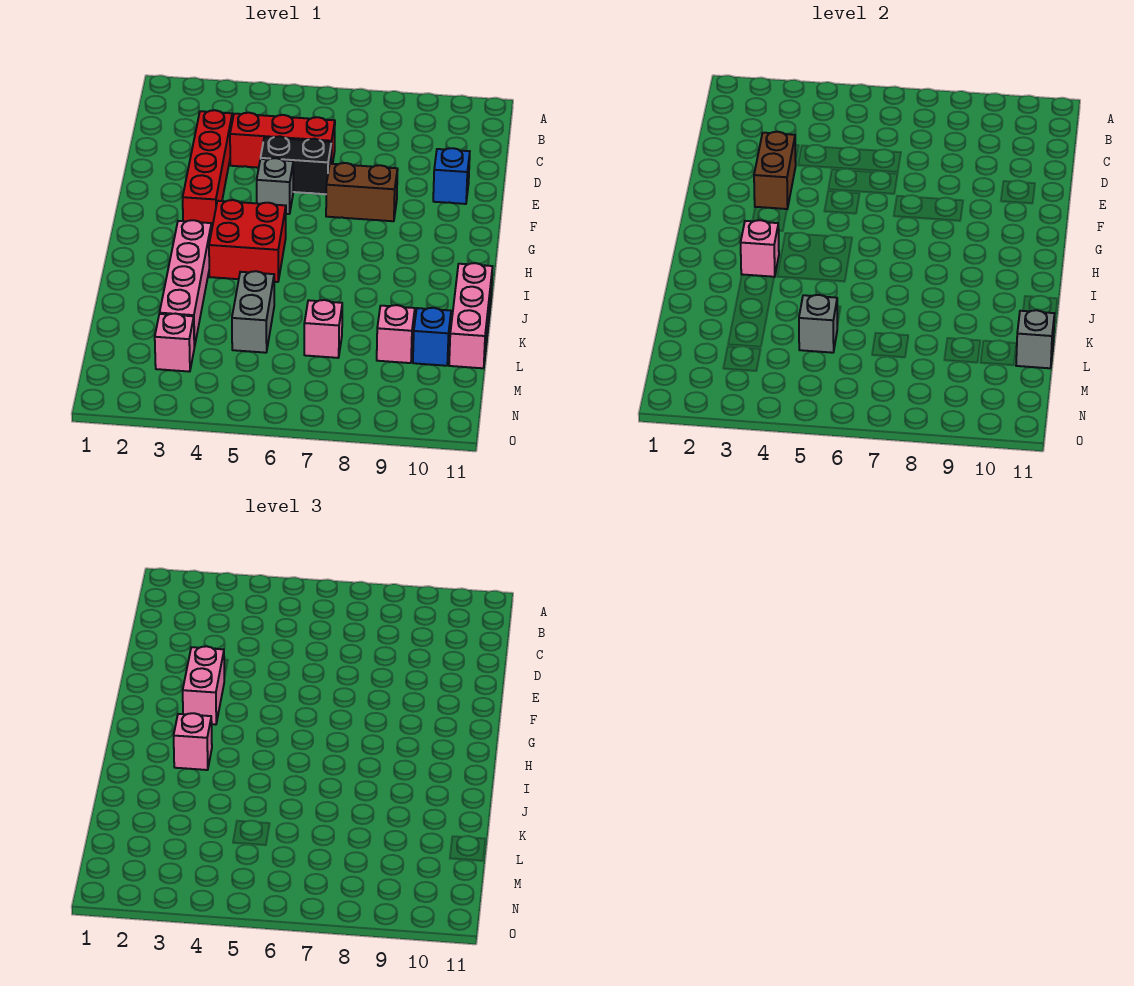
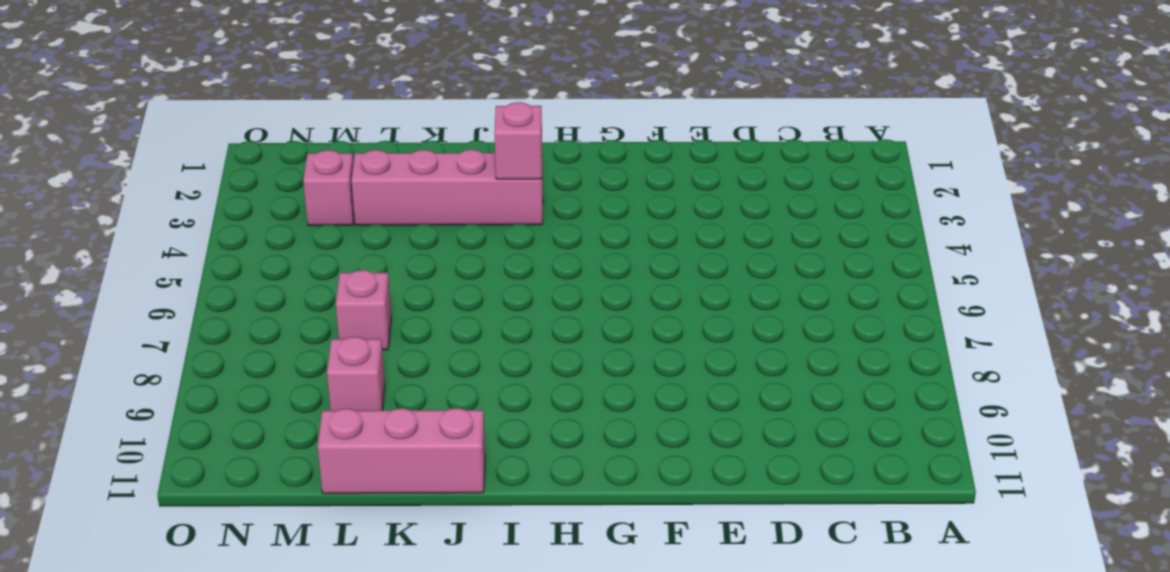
none -> red 1x4 brick [183,110,232,229]
none -> red 1x3 brick [230,113,335,168]
none -> black 1x2 brick [261,136,331,194]

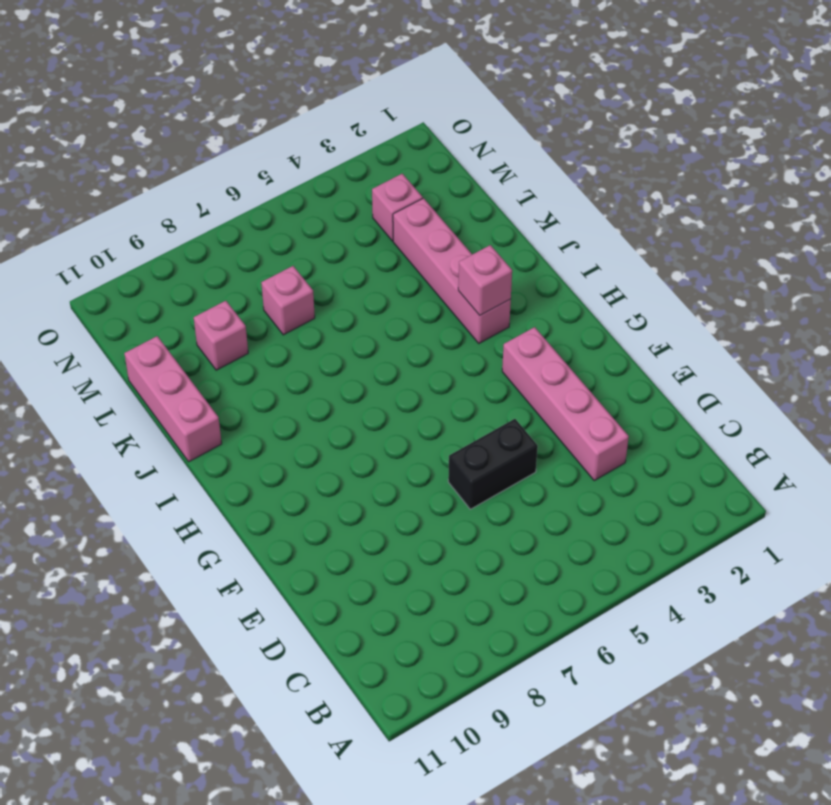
pink 1x4 brick [502,327,629,480] -> red 1x4 brick [183,110,232,229]
none -> red 1x3 brick [230,113,335,168]
none -> blue 1x1 brick [433,148,470,204]
none -> grey 1x1 brick [257,158,293,214]

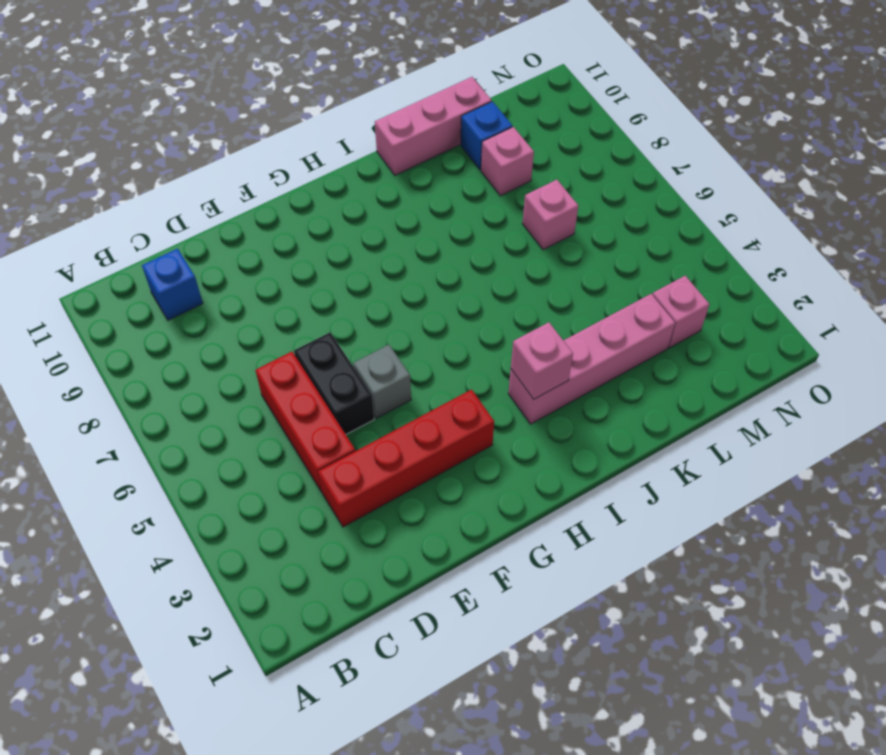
blue 1x1 brick [142,249,203,320] -> blue 1x1 brick moved to [433,148,470,204]
none -> brown 1x2 brick [326,163,398,221]
none -> red 2x2 brick [209,200,286,282]
none -> grey 1x2 brick [232,271,274,353]

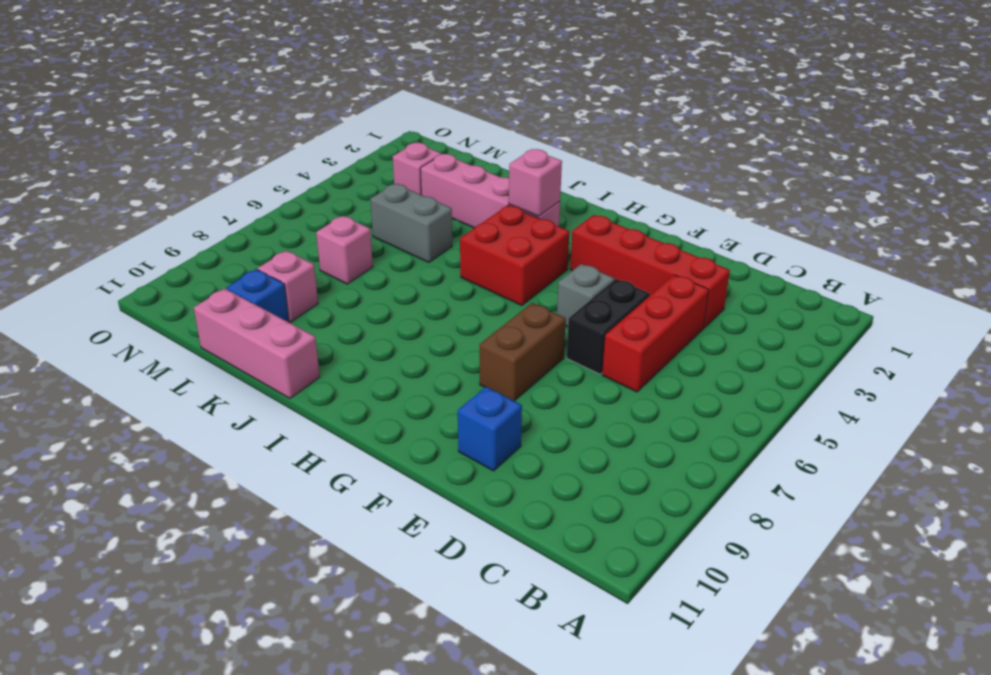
none -> brown 1x2 brick [754,132,796,209]
none -> grey 1x1 brick [799,295,837,353]
none -> grey 1x1 brick [1016,310,1055,368]

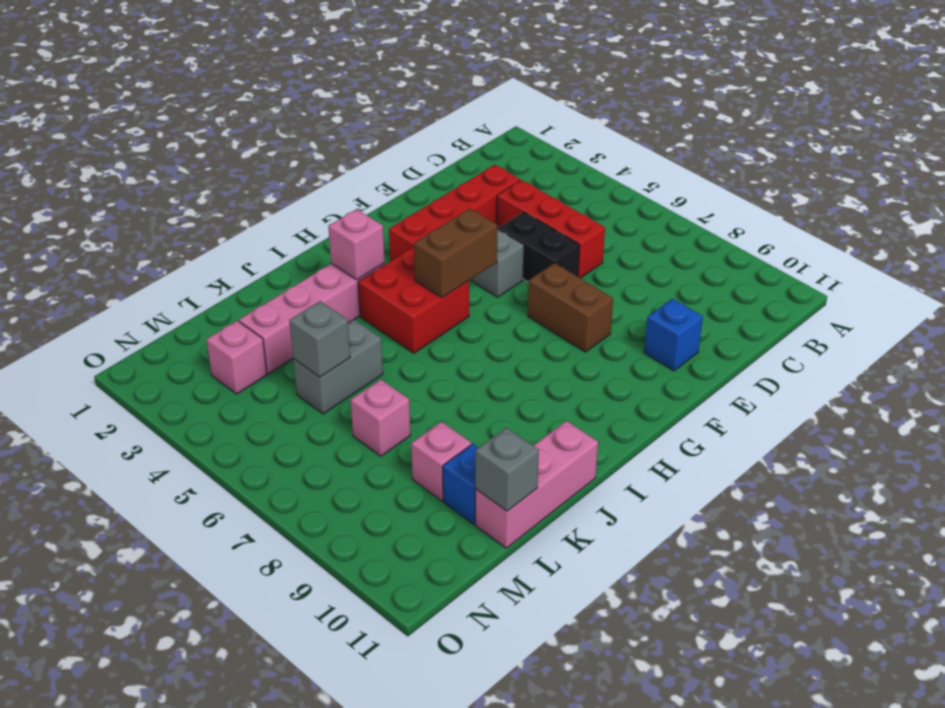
brown 1x2 brick [414,209,497,298] -> brown 1x2 brick moved to [754,132,796,209]
none -> pink 1x2 brick [183,646,224,725]
none -> pink 1x1 brick [174,713,212,770]

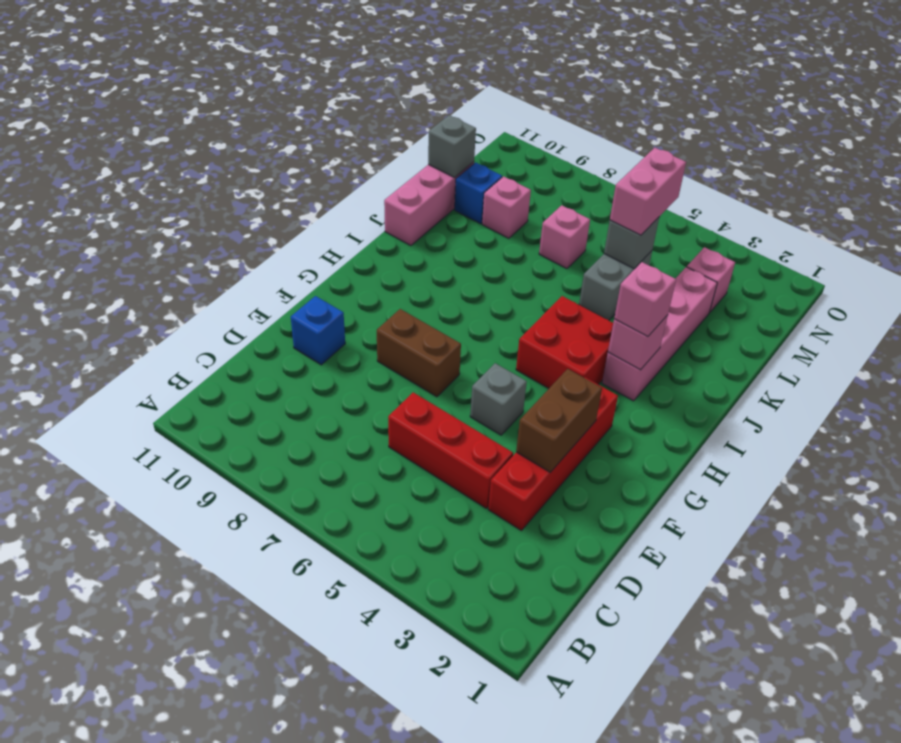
pink 1x2 brick [610,148,686,235] -> pink 1x2 brick moved to [183,646,224,725]
none -> black 1x2 brick [261,136,331,194]

